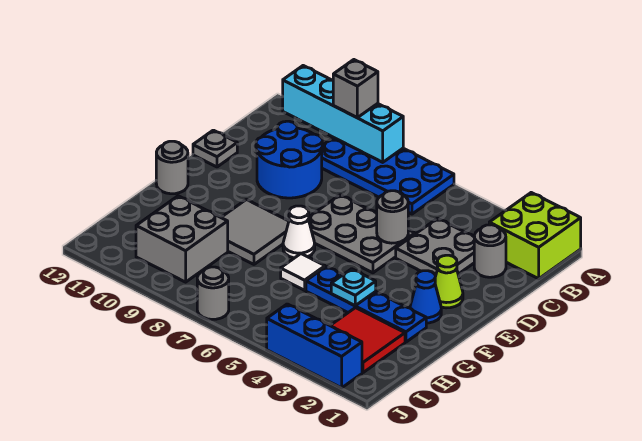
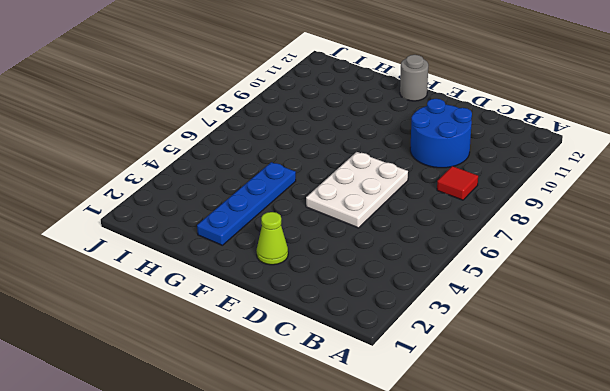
red 1x1 tile [437,166,478,200] -> blue 2x4 plate [322,138,454,214]
white 2x3 plate [306,152,408,228] -> grey 2x3 plate [309,195,415,273]
none -> lime 2x2 brick [489,193,581,279]
none -> grey 1x1 round brick [474,225,506,277]
none -> grey 2x2 plate [396,218,474,276]

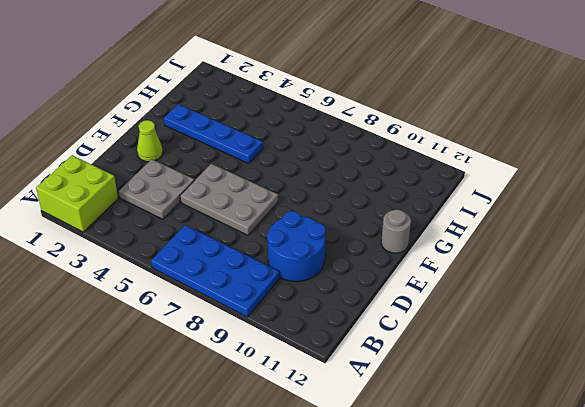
none -> grey 1x1 round brick [474,225,506,277]
none -> grey 1x1 plate [193,130,237,167]
none -> blue 1x1 cone [410,271,441,323]

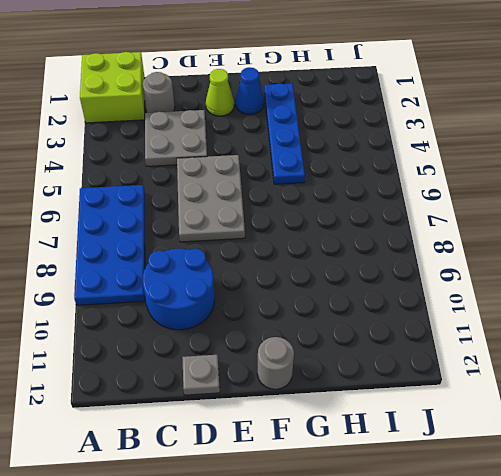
none -> white 1x1 cone [283,206,315,258]
none -> grey 2x2 tile [221,200,289,264]
none -> white 1x1 tile [281,254,325,290]

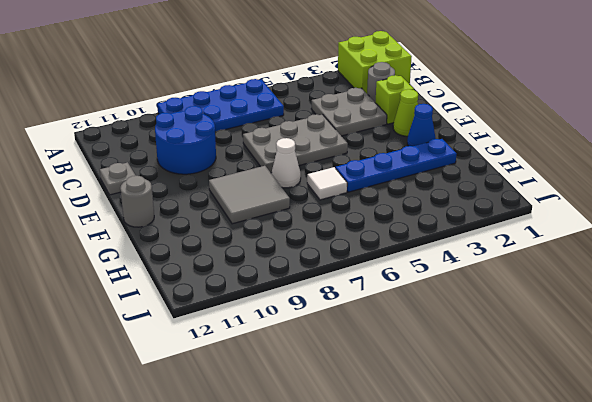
lime 1x1 brick [375,75,414,124] -> none
none -> red 2x2 tile [330,308,405,373]
none -> grey 2x2 brick [136,196,228,282]
none -> blue 1x3 brick [267,304,362,388]

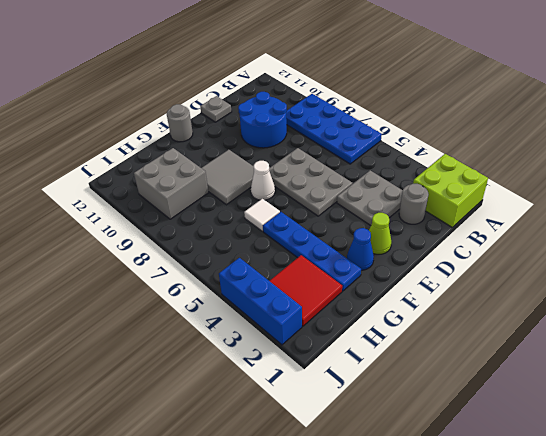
none -> grey 1x1 round brick [197,267,229,319]
none -> cyan 1x4 brick [283,66,403,162]
none -> grey 1x1 round brick [377,191,408,243]

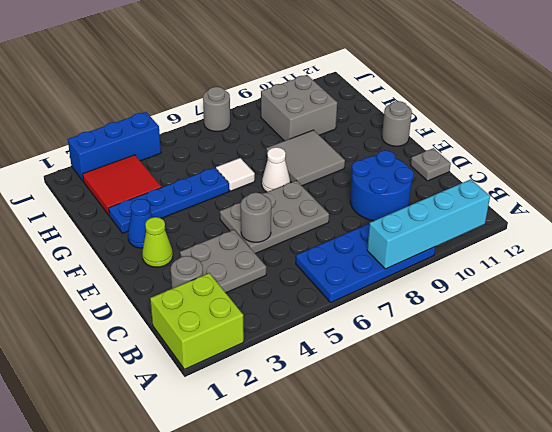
none -> cyan 1x1 plate [331,269,376,306]
none -> grey 1x1 brick [333,60,378,118]

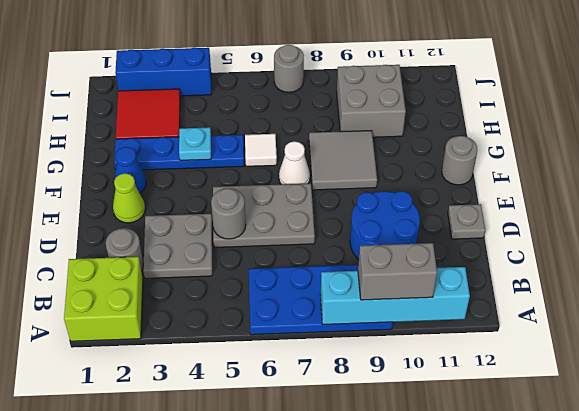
grey 1x2 brick [358,243,437,300] -> grey 1x1 brick [333,60,378,118]

